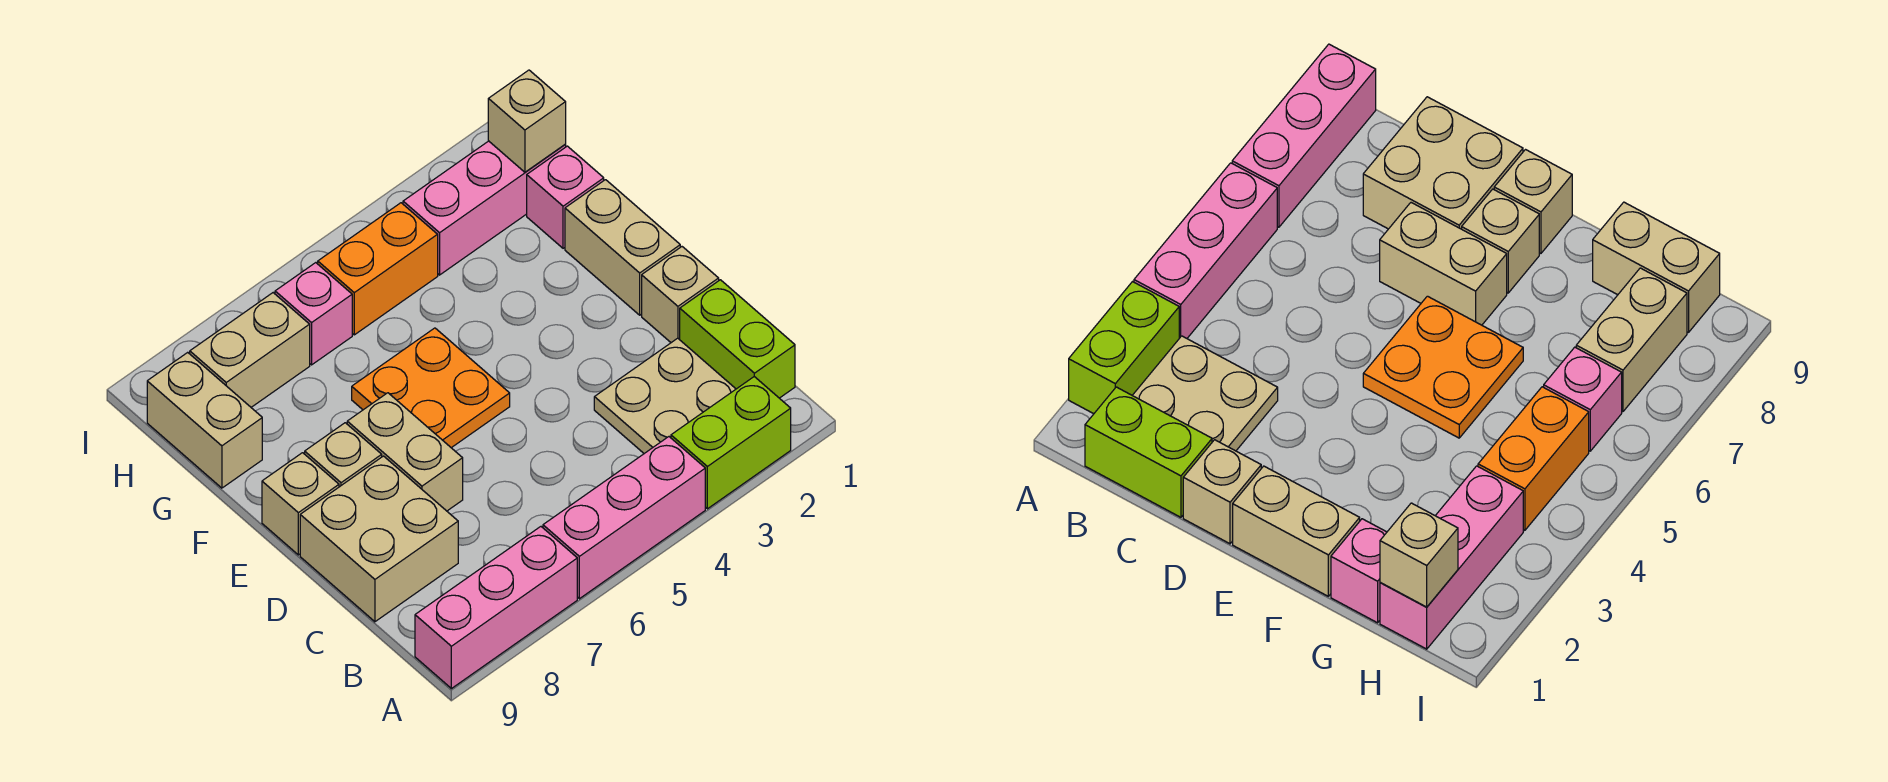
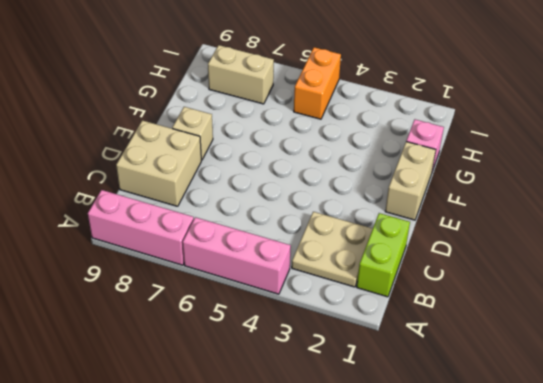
orange 1x2 brick [294,47,341,119] -> orange 1x2 brick turned to [318,203,438,335]
none -> lime 1x2 brick [671,377,791,509]
none -> tan 1x1 brick [642,247,719,343]
none -> tan 1x2 brick [347,393,463,511]

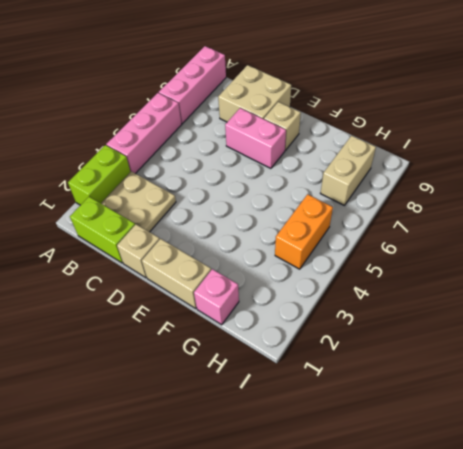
pink 1x2 brick [225,108,286,168] -> tan 1x2 brick [347,393,463,511]
none -> orange 2x2 plate [352,328,510,448]
none -> tan 1x1 brick [262,453,339,555]
none -> tan 1x2 brick [147,352,262,488]

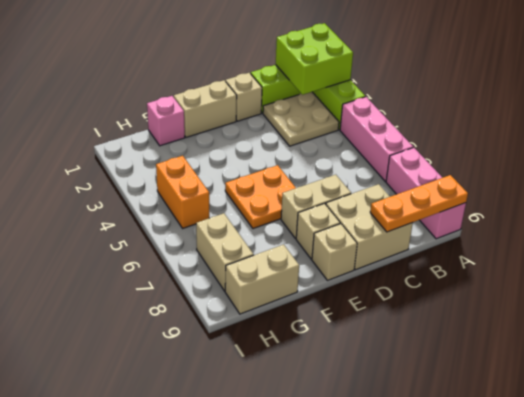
lime 2x2 brick [276,23,353,95] -> none
orange 1x3 plate [370,175,468,232] -> none
none -> pink 1x3 brick [403,141,566,275]
none -> pink 1x1 brick [275,263,352,365]
none -> tan 1x1 brick [488,70,566,172]

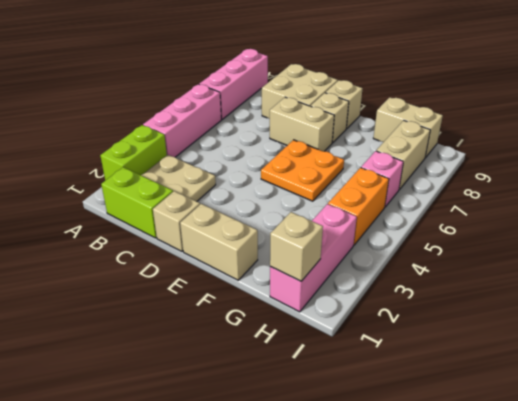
none -> pink 1x1 brick [527,146,604,248]

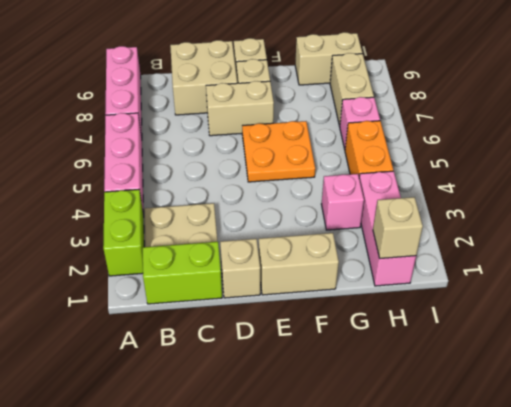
pink 1x1 brick [321,174,364,230] -> pink 1x1 brick moved to [527,146,604,248]

